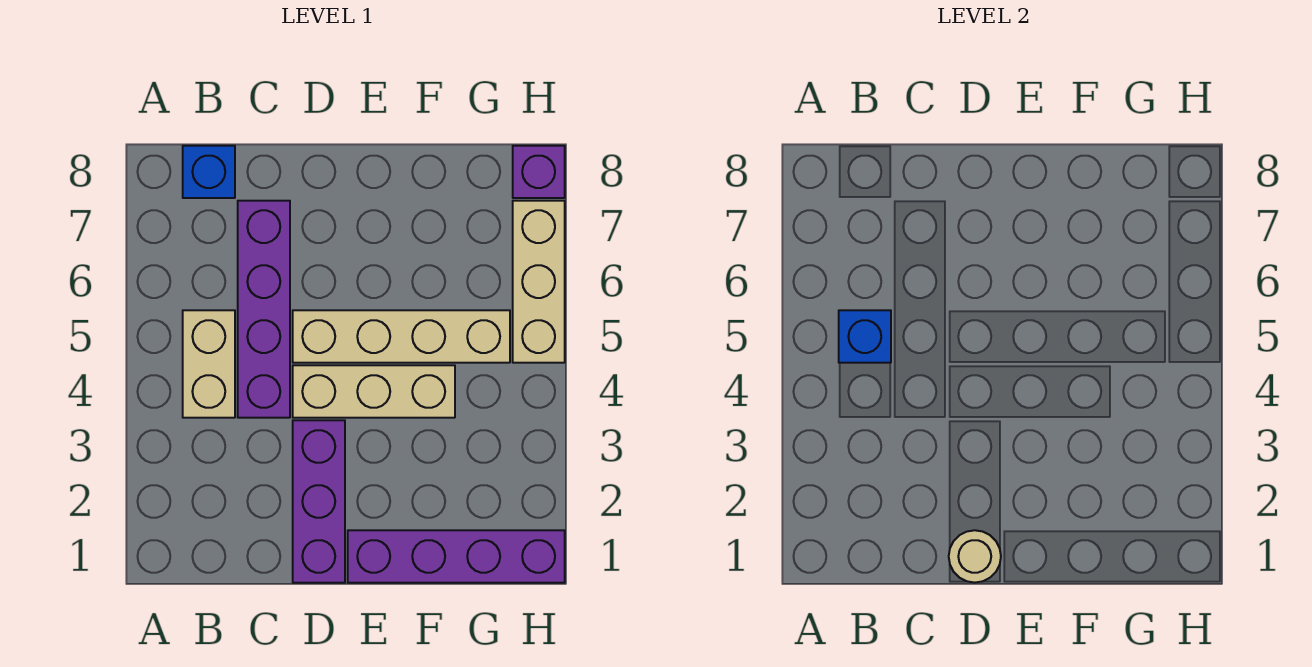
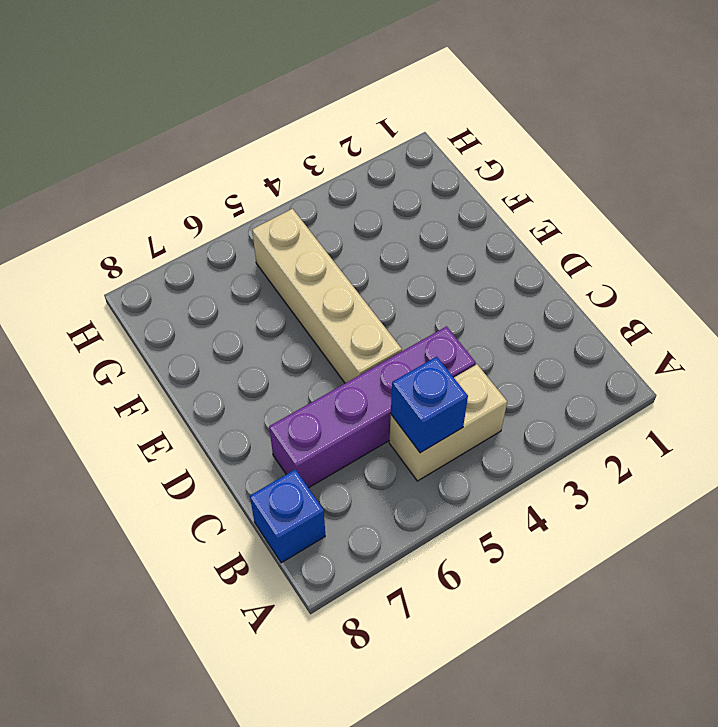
none -> purple 1x3 brick [293,420,345,583]
none -> tan 1x3 brick [293,365,455,418]

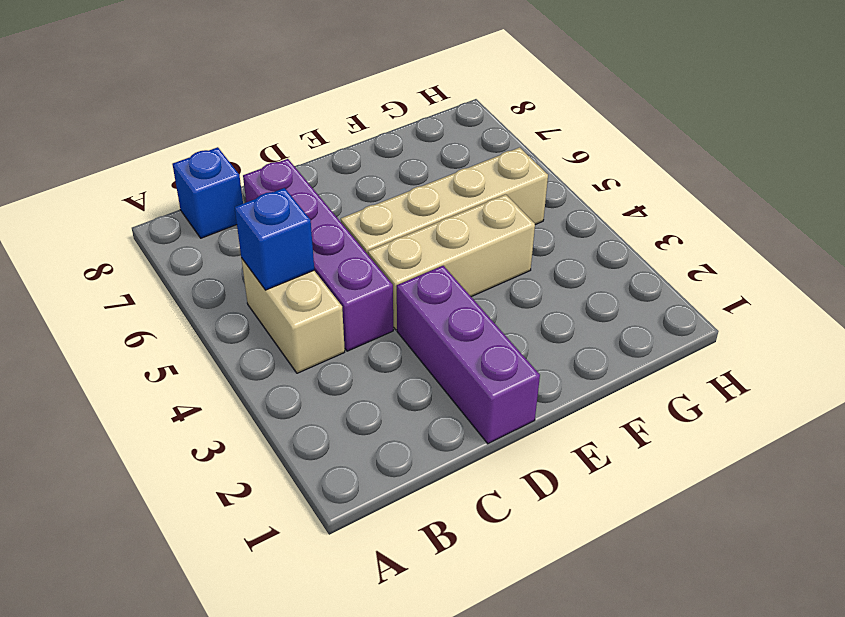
none -> purple 1x4 brick [348,530,565,583]
none -> tan 1x3 brick [513,201,565,363]

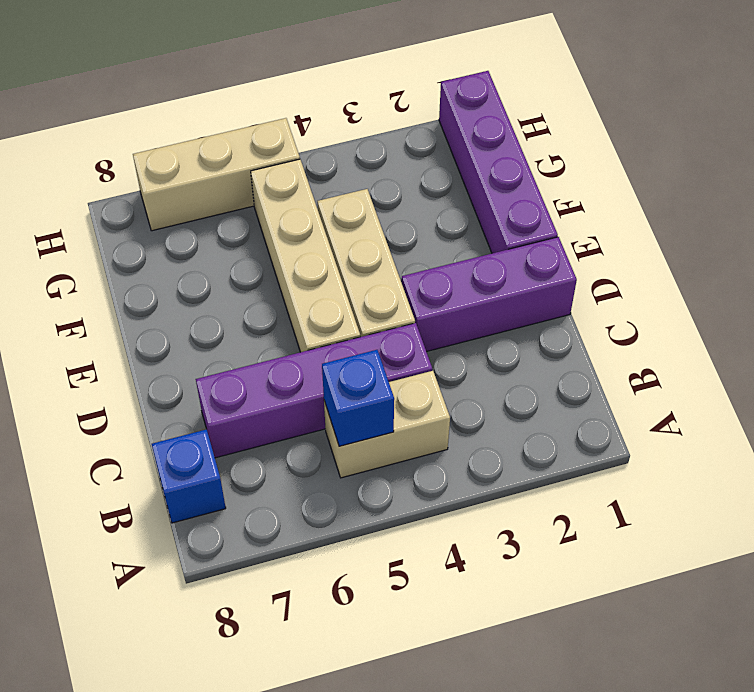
none -> purple 1x1 brick [513,146,565,198]
none -> tan 1x1 round brick [949,530,1001,583]

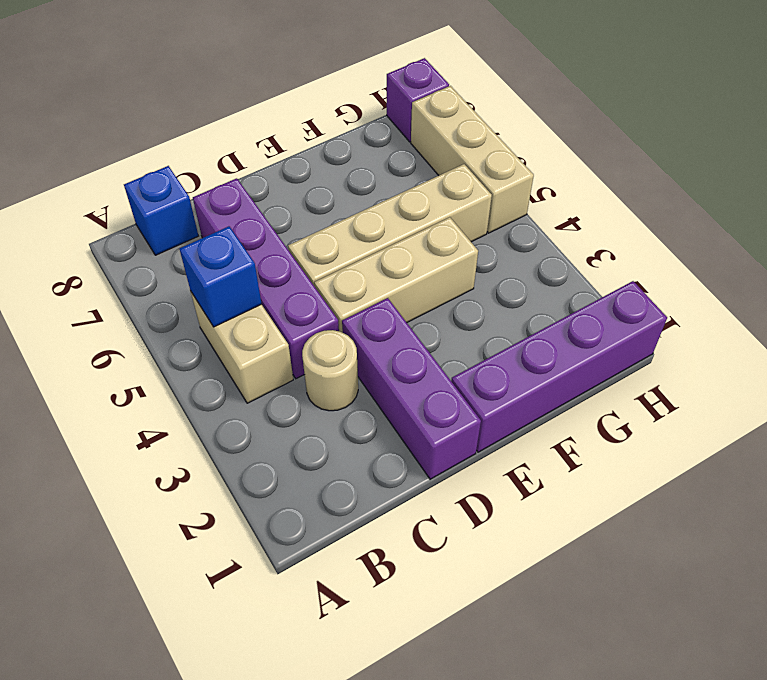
tan 1x1 round brick [302,330,358,411] -> tan 1x1 round brick moved to [949,530,1001,583]

